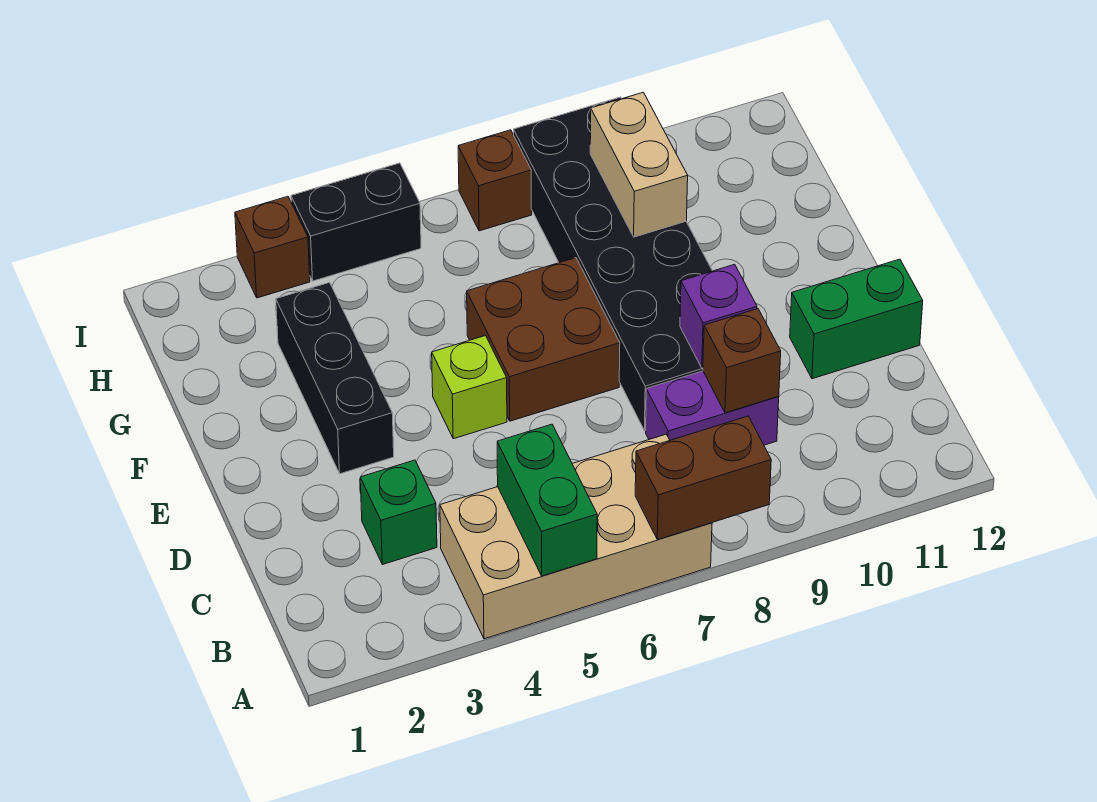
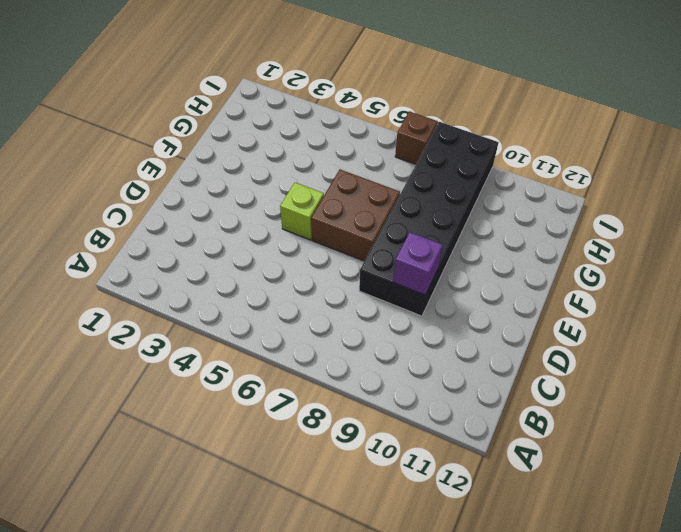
none -> tan 2x4 brick [440,434,712,639]
none -> green 1x1 brick [360,460,437,565]
none -> purple 1x2 brick [646,371,779,445]

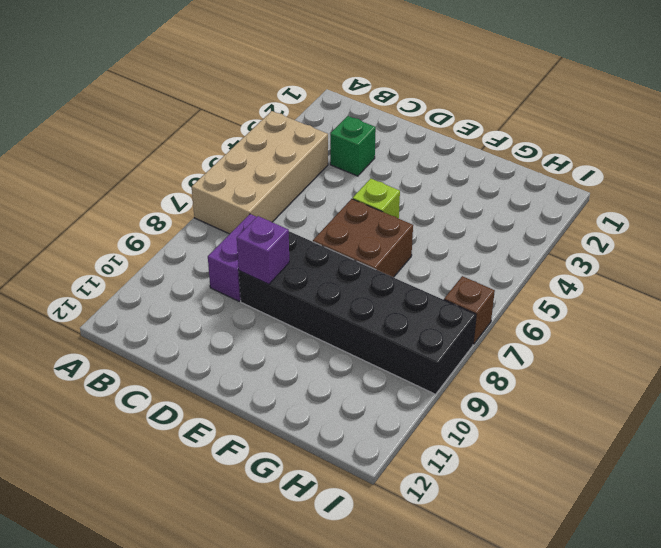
none -> green 1x2 brick [790,259,923,379]
none -> black 1x3 brick [276,283,394,474]
none -> brown 1x1 brick [235,196,310,298]

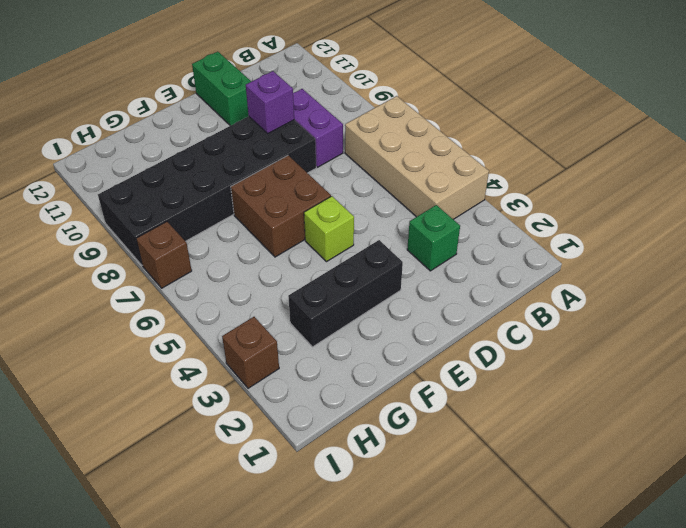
none -> black 1x2 brick [291,163,421,281]
none -> green 1x2 brick [497,424,597,576]
none -> brown 1x2 brick [635,416,771,540]

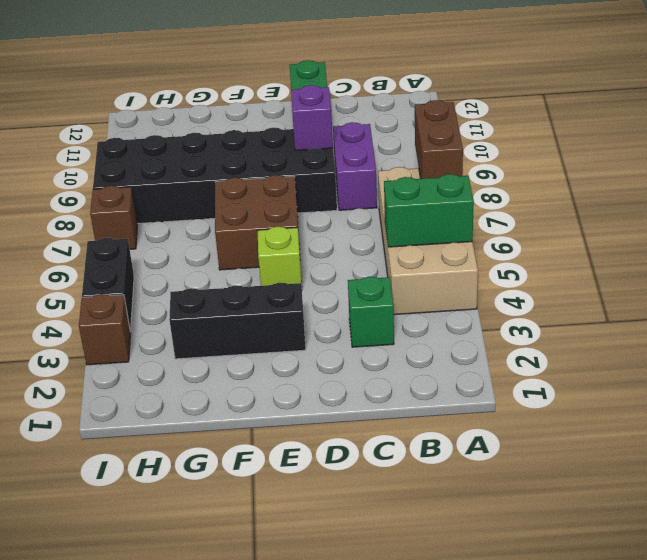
none -> brown 1x1 brick [703,309,781,413]
none -> tan 1x2 brick [590,92,688,237]

